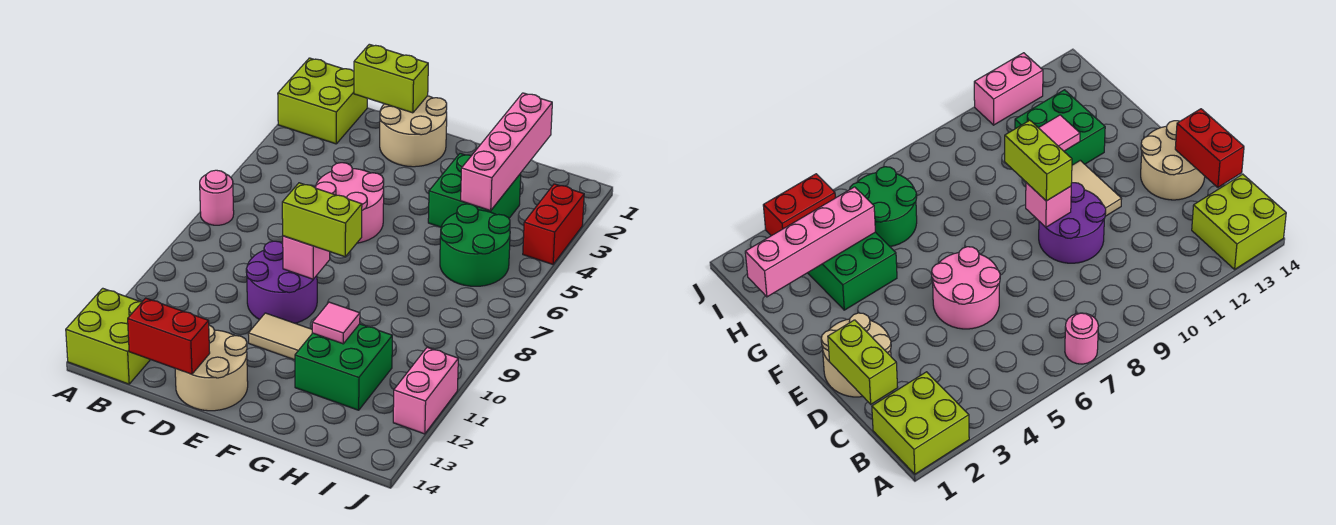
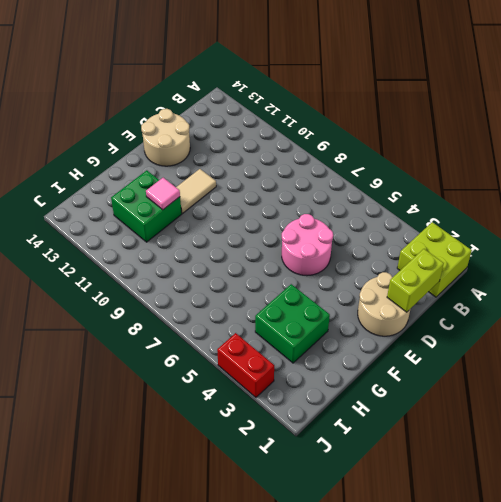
none -> pink 1x1 round brick [200,170,234,225]
none -> lime 2x2 brick [66,288,150,384]
none -> purple 2x2 round brick [246,241,317,323]

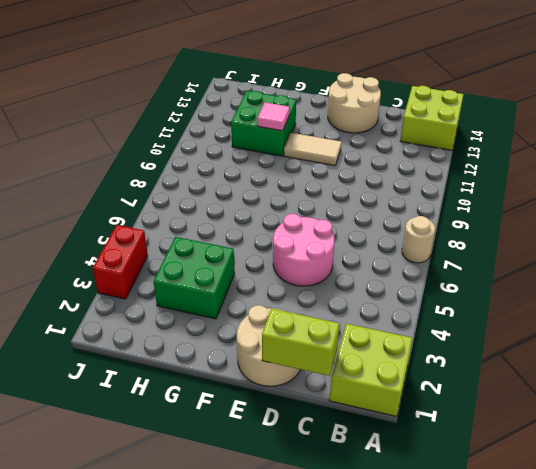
tan 1x1 round brick [402,216,435,263] -> pink 1x1 round brick [200,170,234,225]
none -> purple 2x2 round brick [246,241,317,323]
none -> green 2x2 round brick [440,204,510,286]
none -> pink 1x2 brick [393,347,458,434]

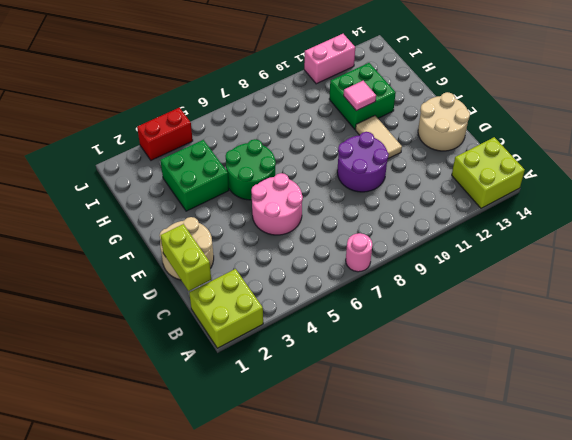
green 2x2 round brick [226,139,276,200] -> green 2x2 round brick moved to [440,204,510,286]
none -> red 1x2 brick [128,298,210,374]
none -> pink 1x1 brick [283,236,330,279]
none -> pink 1x4 brick [461,93,552,211]

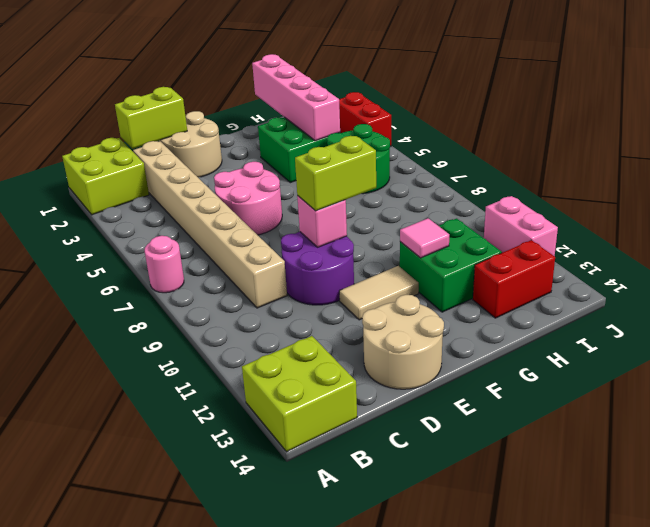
tan 1x8 brick [133,141,287,308] -> none
red 1x2 brick [473,240,555,318] -> red 1x2 brick moved to [128,298,210,374]

